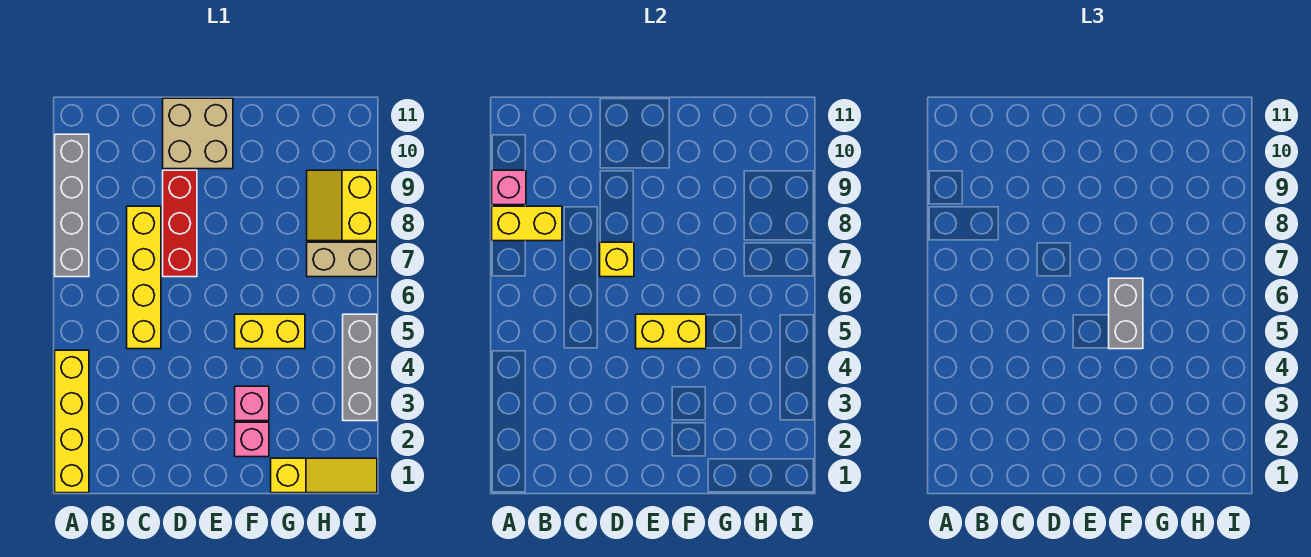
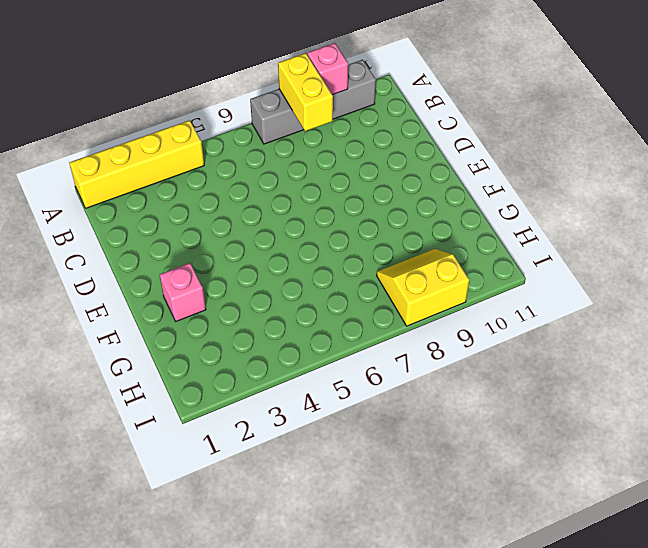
none -> yellow 1x4 brick [127,206,161,349]
none -> red 1x3 brick [163,170,197,277]
none -> tan 2x2 brick [163,98,233,169]

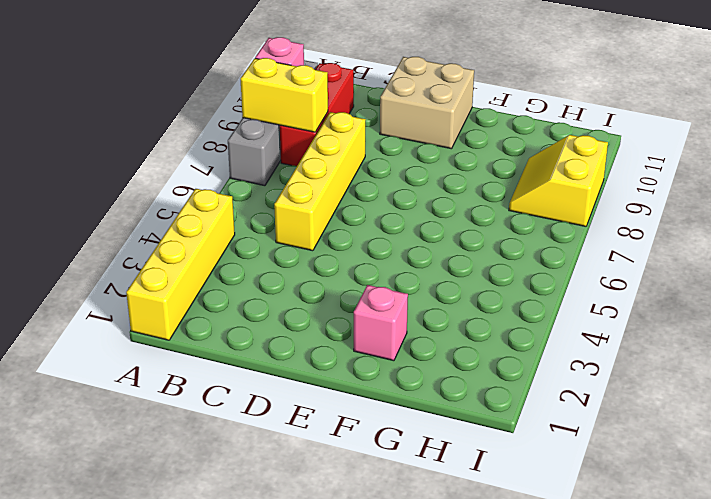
red 1x3 brick [280,63,354,166] -> red 1x3 brick moved to [163,170,197,277]
none -> pink 1x1 brick [235,386,269,421]
none -> yellow 1x2 brick [235,314,305,349]
none -> yellow 1x3 slope [271,458,377,493]

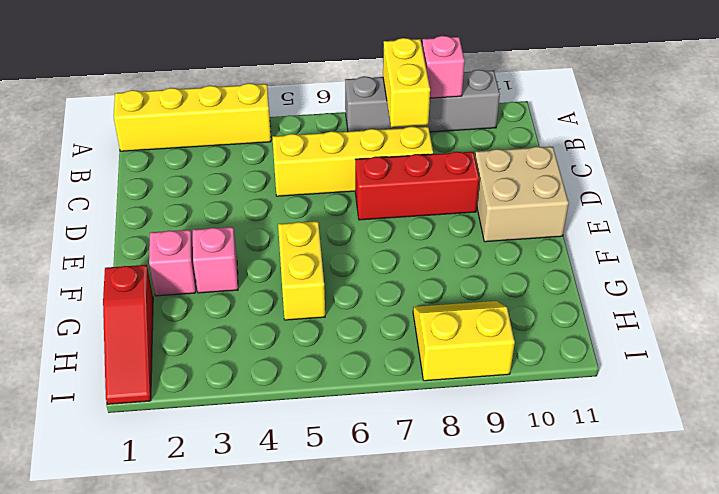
red 1x3 slope [103,265,153,404] -> yellow 1x3 slope [271,458,377,493]
none -> tan 1x2 brick [307,242,377,277]
none -> grey 1x3 brick [343,314,377,421]
none -> yellow 1x1 brick [600,242,634,277]

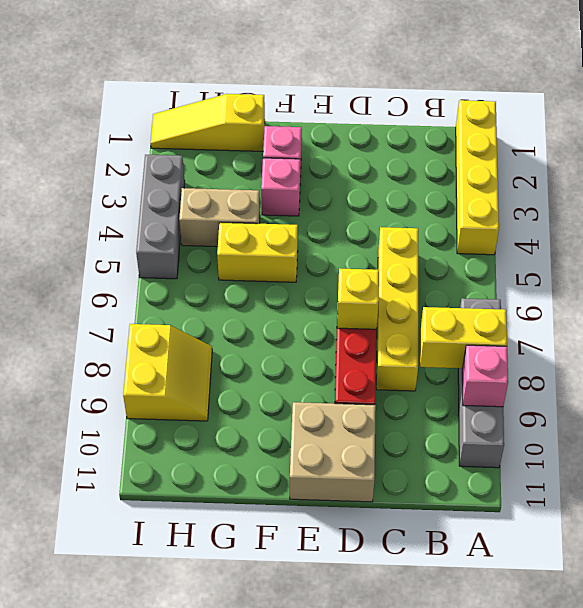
tan 1x2 brick [179,188,260,247] -> tan 1x2 brick moved to [307,242,377,277]
none -> yellow 1x2 brick [636,314,706,349]
none -> grey 1x2 brick [1109,278,1143,349]

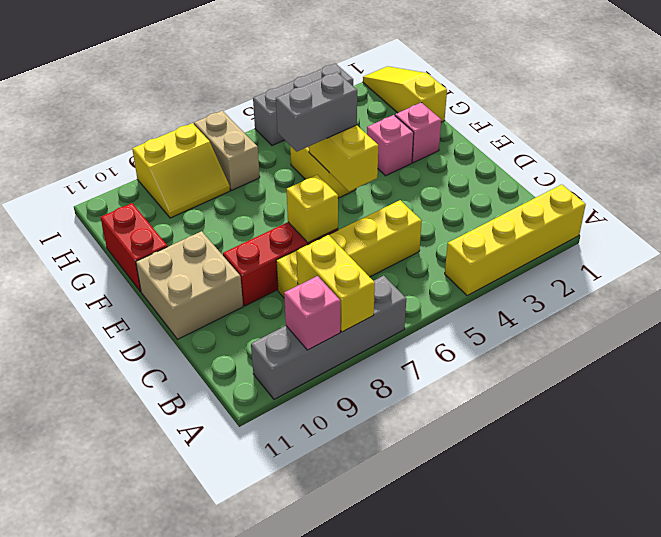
red 1x2 brick [101,203,168,292] -> none

